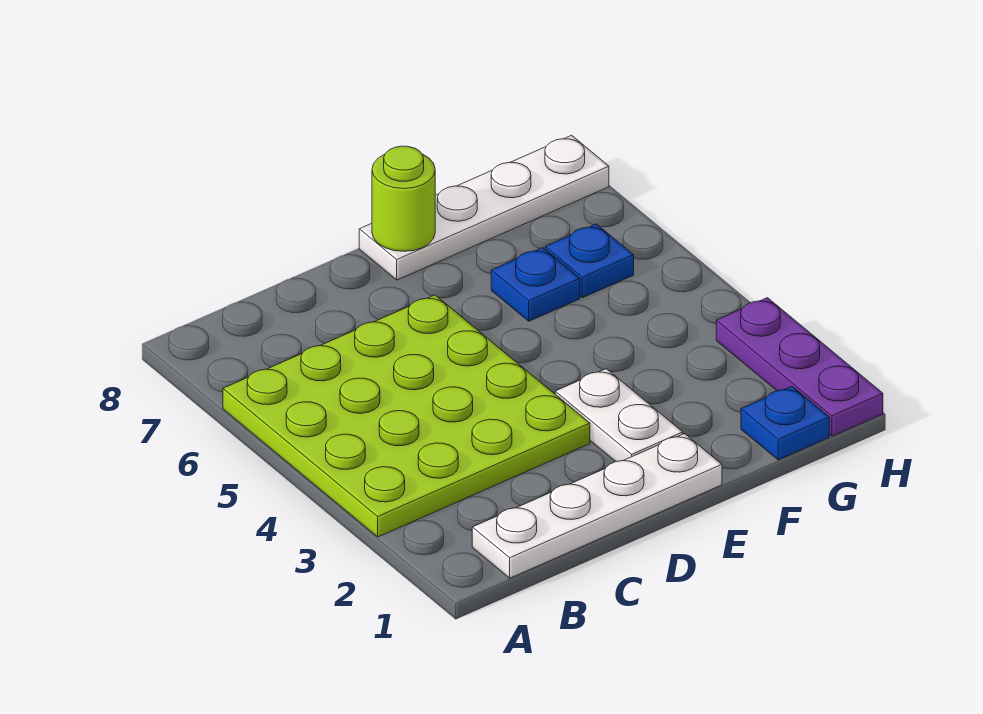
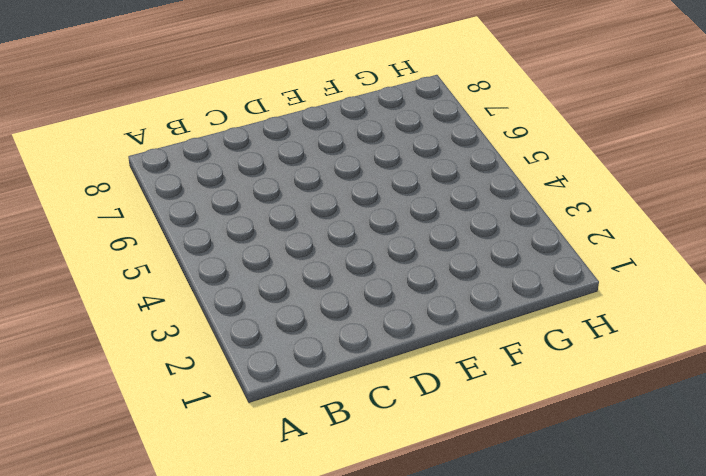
none -> lime 4x4 plate [223,295,590,537]
none -> white 1x4 plate [472,434,722,578]

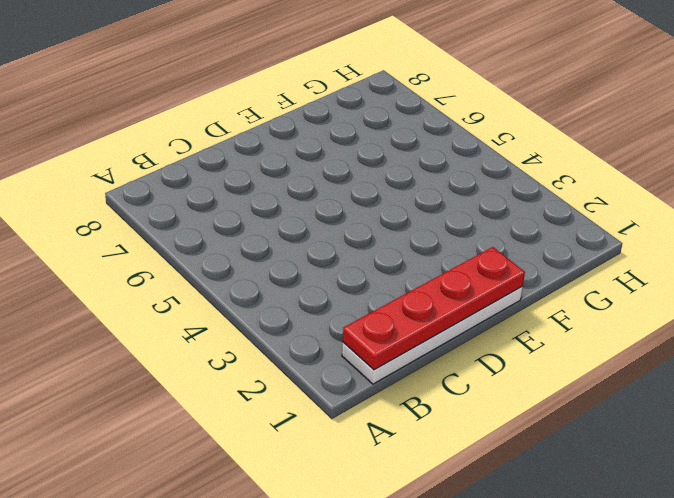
red 1x4 plate [343,247,525,370] -> none
none -> lime 4x4 plate [223,295,590,537]
none -> white 1x2 plate [555,369,683,462]

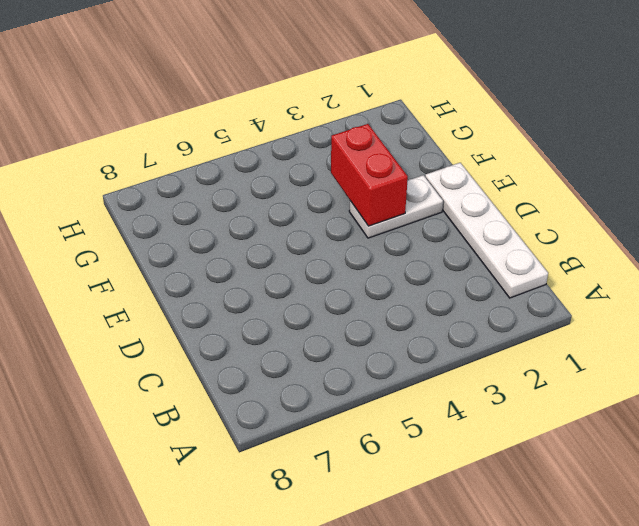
red 1x2 brick [331,124,408,226] -> none
none -> lime 4x4 plate [223,295,590,537]
none -> white 1x4 plate [359,135,609,280]

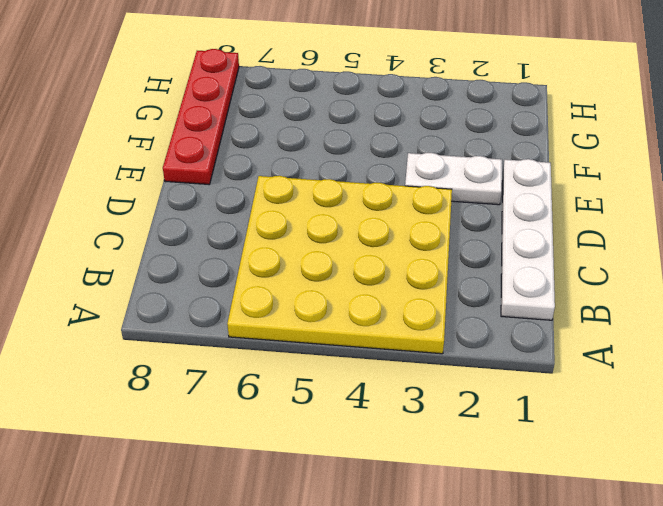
yellow 4x4 plate [227,176,452,354] -> lime 4x4 plate [223,295,590,537]
red 1x4 plate [163,49,239,184] -> white 1x4 plate [359,135,609,280]
none -> blue 1x1 plate [491,248,580,321]
none -> blue 1x1 plate [741,386,829,460]

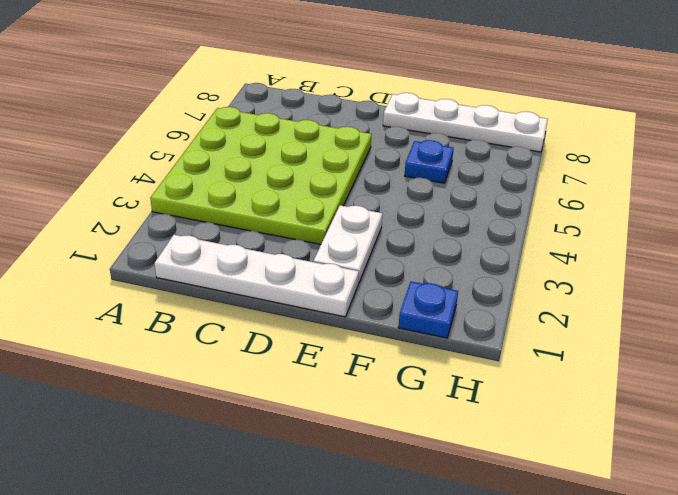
none -> blue 1x1 plate [545,224,634,298]
none -> purple 1x3 plate [716,298,883,436]

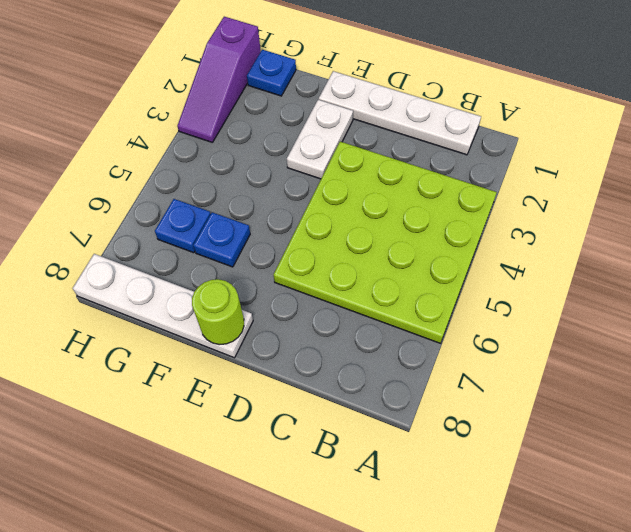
purple 1x3 slope [177,17,261,142] -> purple 1x3 plate [716,298,883,436]

